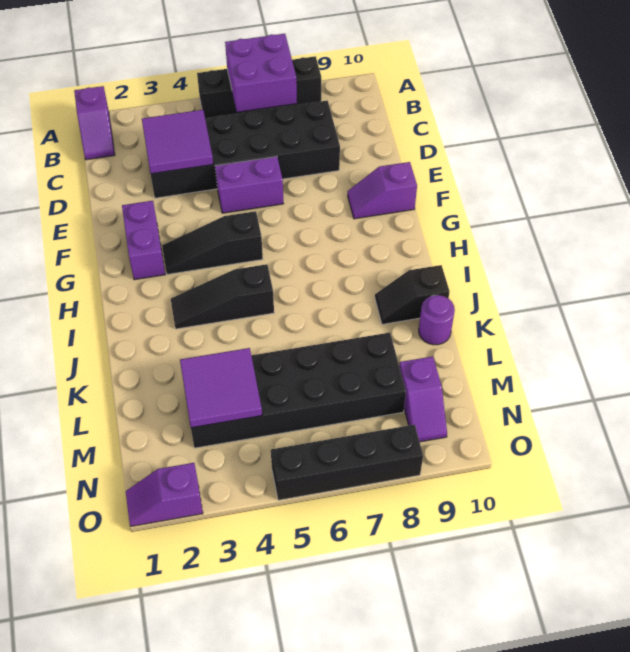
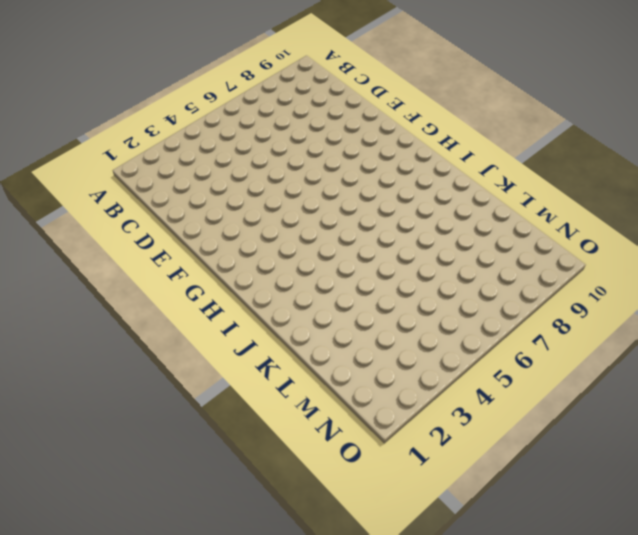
none -> purple 1x2 slope [74,86,115,160]
none -> black 1x4 brick [197,56,321,118]
none -> black 2x6 brick [151,101,340,198]

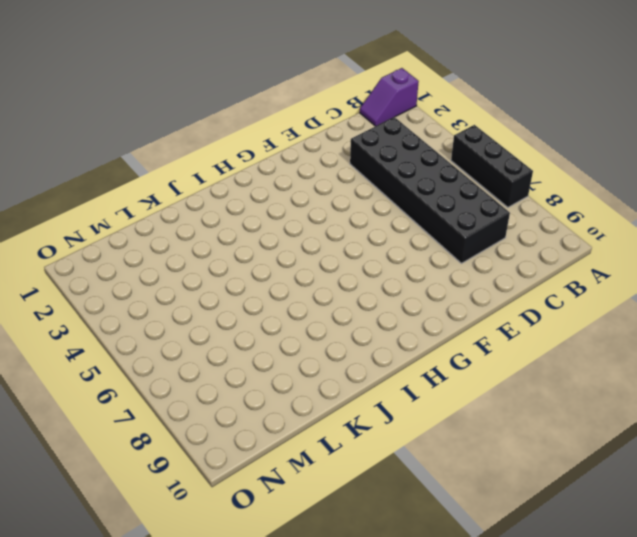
black 1x3 brick [451,125,533,207] -> black 1x4 brick [197,56,321,118]
none -> purple 1x2 brick [215,157,283,213]
none -> purple 1x2 brick [122,201,165,280]
none -> purple 1x2 slope [348,162,417,219]

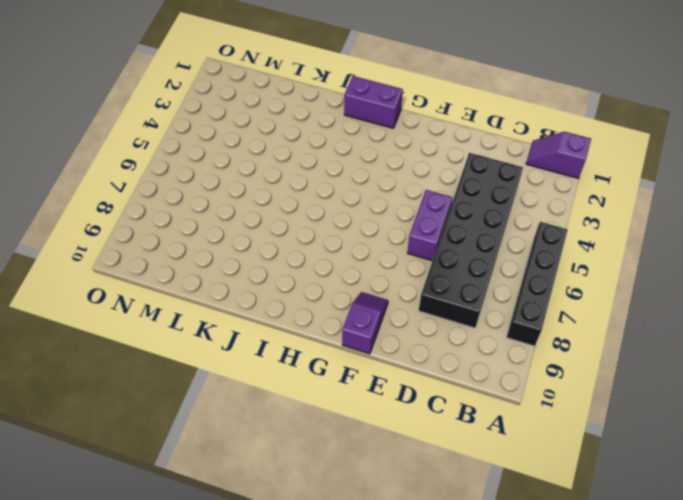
purple 1x2 brick [344,76,403,128] -> purple 1x2 brick moved to [122,201,165,280]
none -> black 1x3 slope [162,211,263,274]
none -> black 1x3 slope [171,264,274,329]
none -> black 1x2 slope [375,265,450,324]

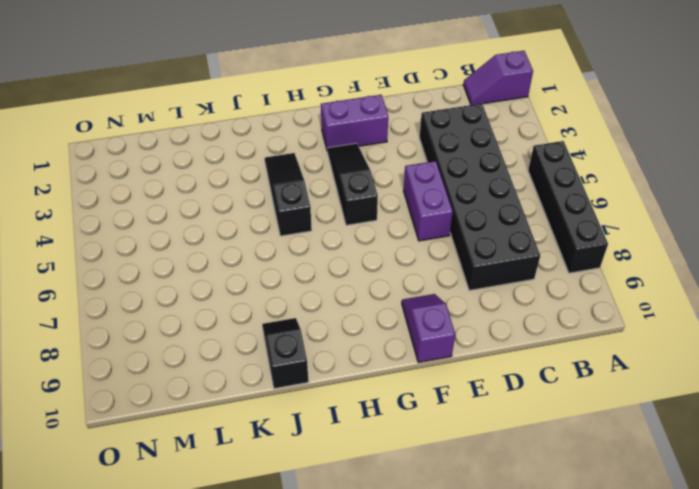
none -> purple 1x1 round brick [419,295,455,345]
none -> black 2x6 brick [191,333,406,448]
none -> purple 1x2 slope [399,356,447,442]

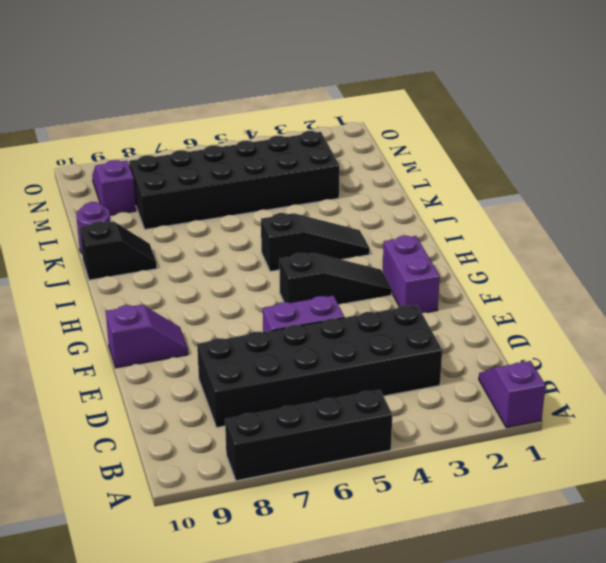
none -> purple 1x2 slope [126,463,203,526]
none -> black 1x4 brick [271,425,423,500]
none -> purple 2x2 brick [225,34,297,112]

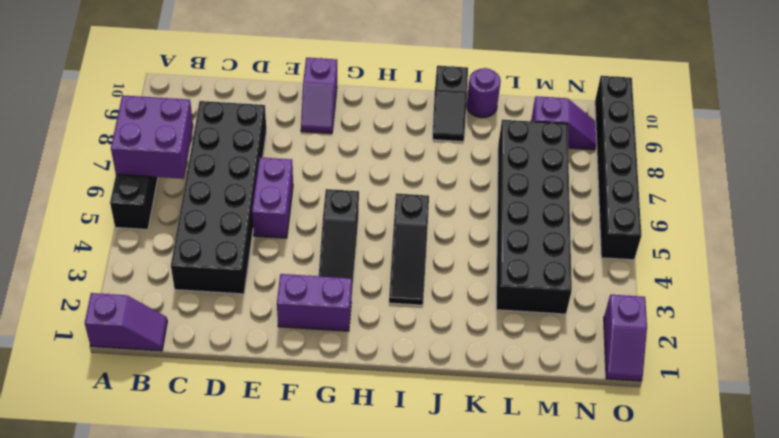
black 1x6 brick [595,76,641,260] -> black 1x4 brick [271,425,423,500]
none -> purple 2x2 tile [142,110,213,174]
none -> purple 2x2 tile [180,348,262,428]

